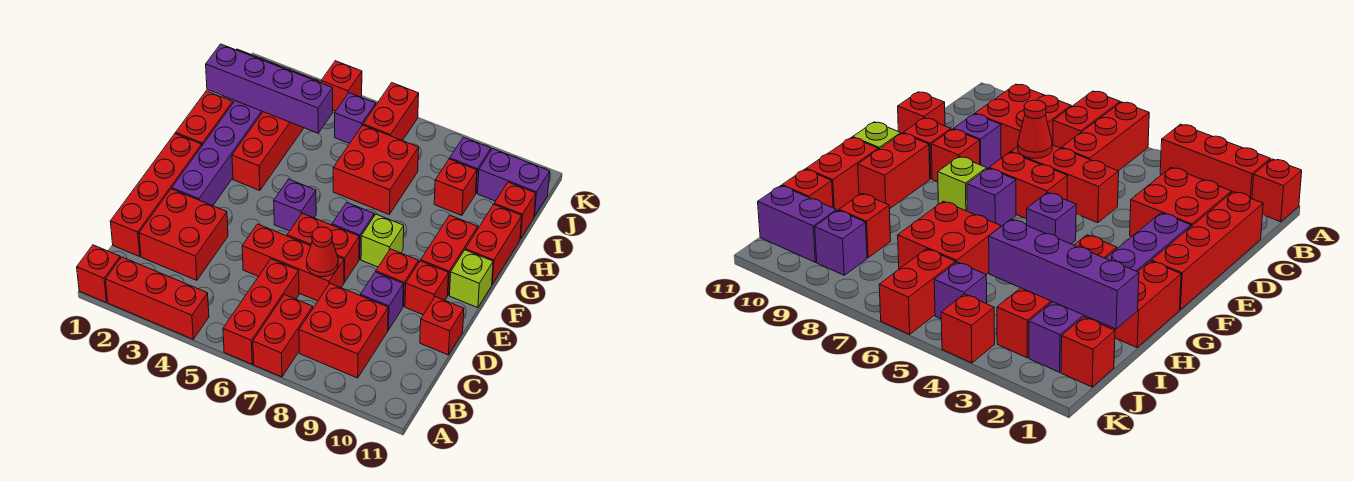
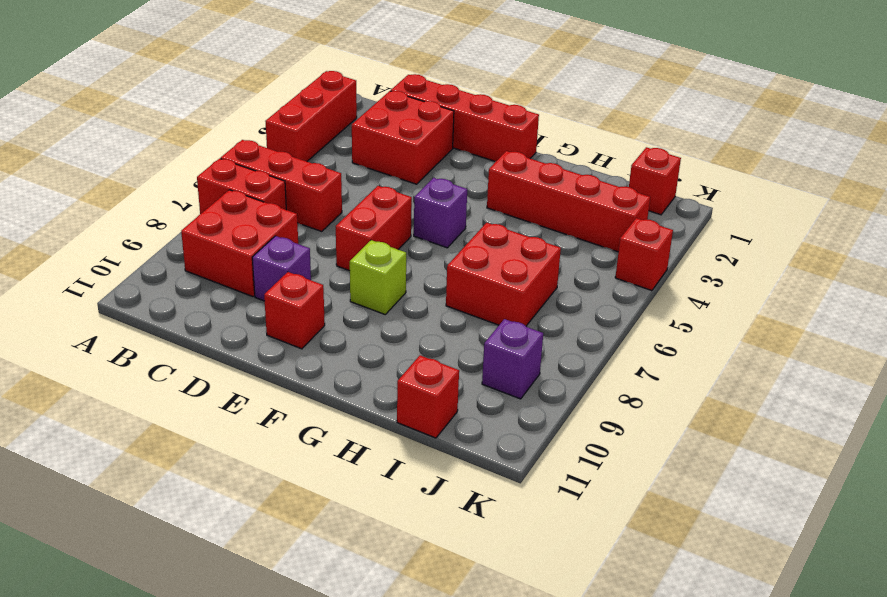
none -> red 1x1 brick [77,245,120,302]
none -> red 1x3 brick [242,224,344,301]
none -> red 1x1 brick [420,297,464,355]
none -> purple 1x6 brick [172,60,291,206]

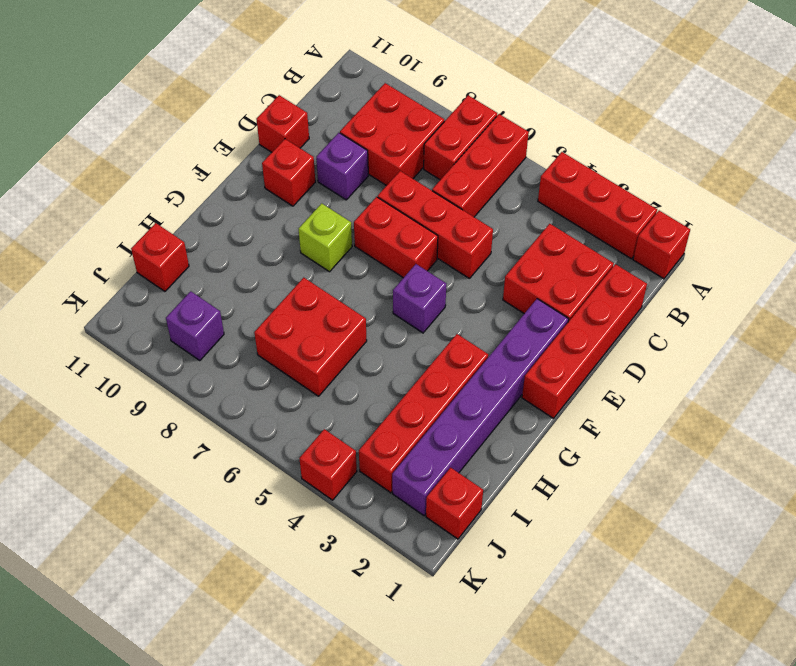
none -> red 1x1 brick [376,249,419,307]
none -> purple 1x1 brick [332,202,374,259]
none -> red 1x2 brick [421,215,478,295]
none -> lime 1x1 brick [450,250,493,308]

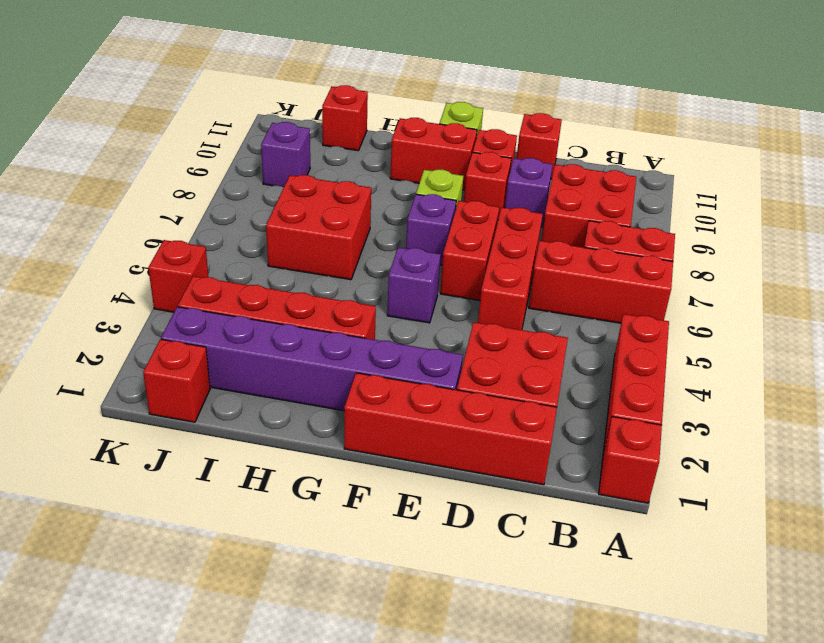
none -> red 1x2 brick [176,91,233,145]
none -> red 1x2 brick [465,205,522,284]
none -> red 1x1 brick [434,159,477,215]
none -> purple 1x1 brick [335,93,376,144]

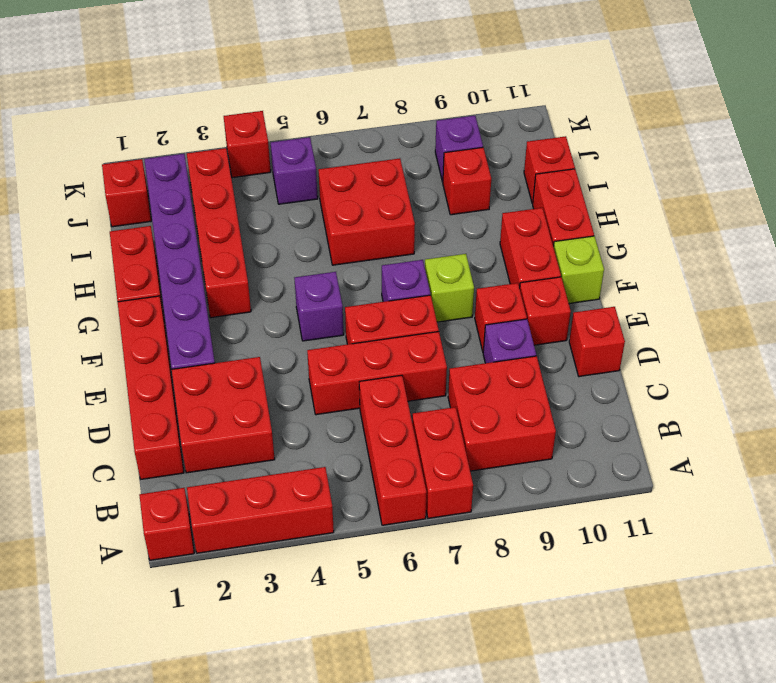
none -> red 1x2 brick [363,83,419,141]
none -> purple 1x2 brick [478,149,550,216]
none -> red 1x1 cone [307,227,338,277]
none -> purple 1x4 brick [206,44,333,133]

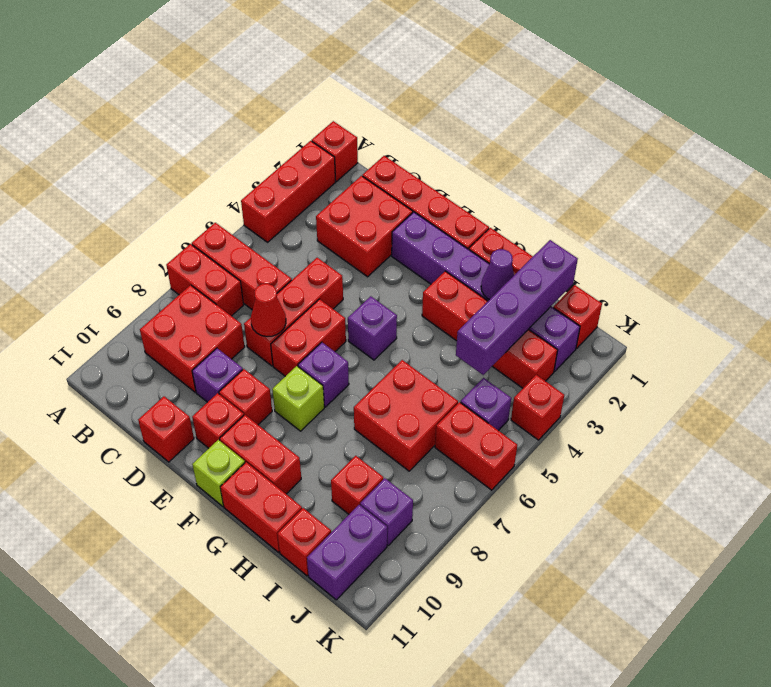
purple 1x1 cone [481,249,514,300] -> none

